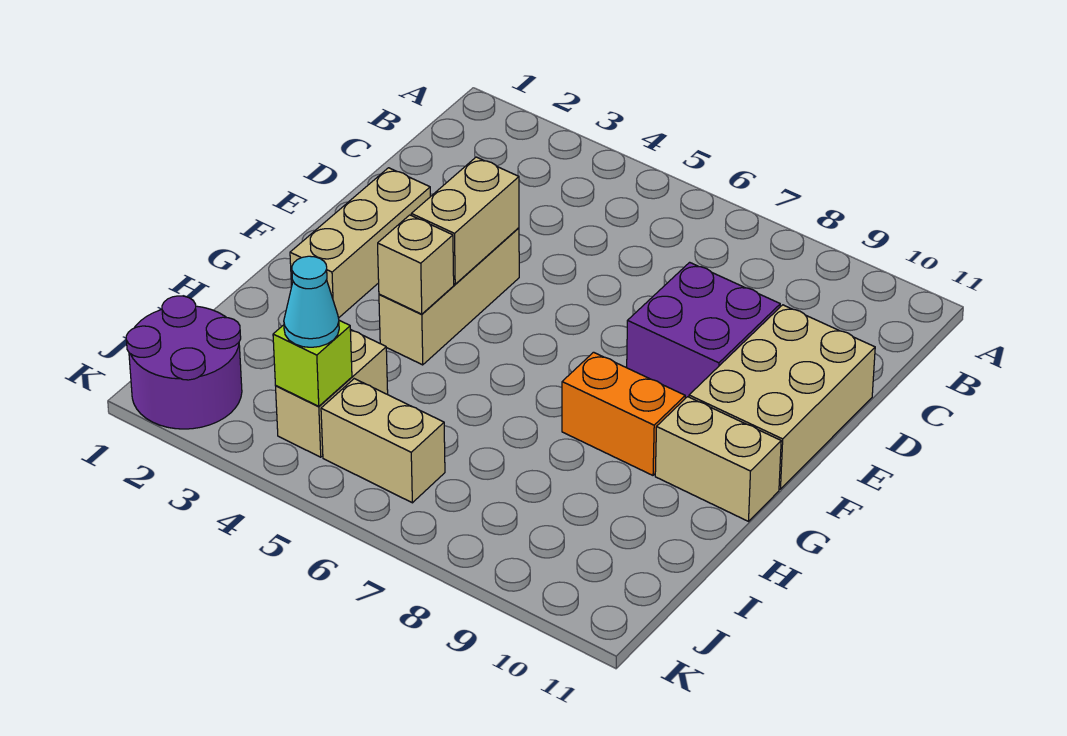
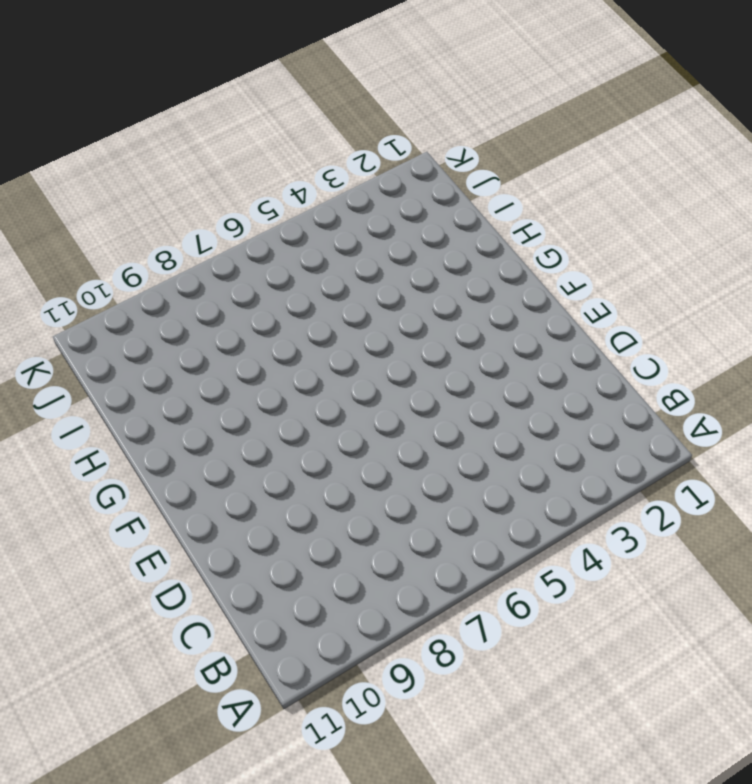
none -> purple 2x2 brick [627,262,780,398]
none -> tan 2x3 brick [689,305,875,489]
none -> tan 1x3 brick [290,168,430,318]

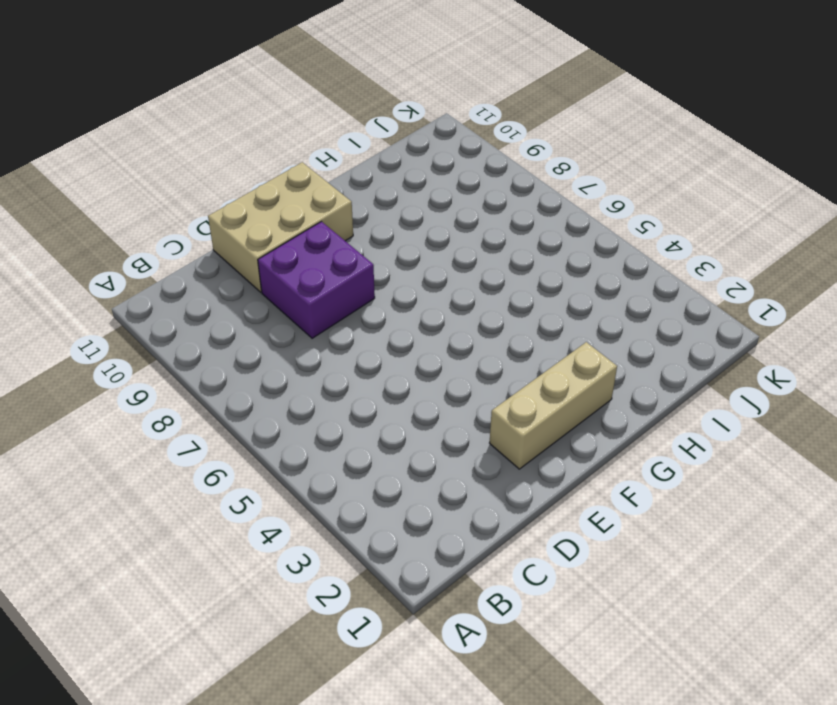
none -> tan 1x3 brick [379,228,519,365]
none -> orange 1x2 brick [562,352,685,475]
none -> tan 1x2 brick [655,397,781,521]

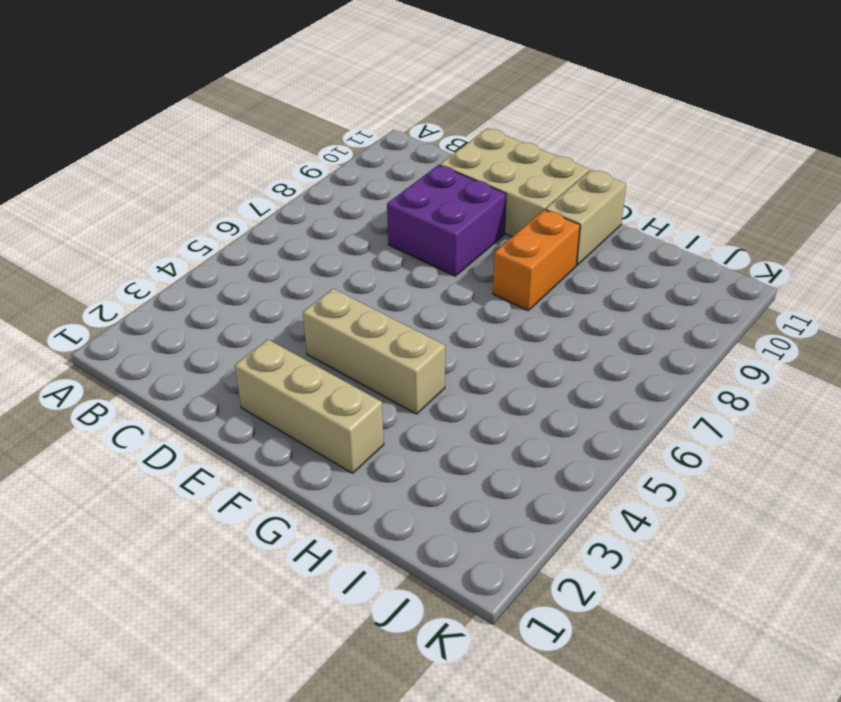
none -> tan 1x2 brick [276,329,388,457]
none -> purple 2x2 round brick [126,296,242,429]
none -> tan 1x2 brick [321,379,445,503]

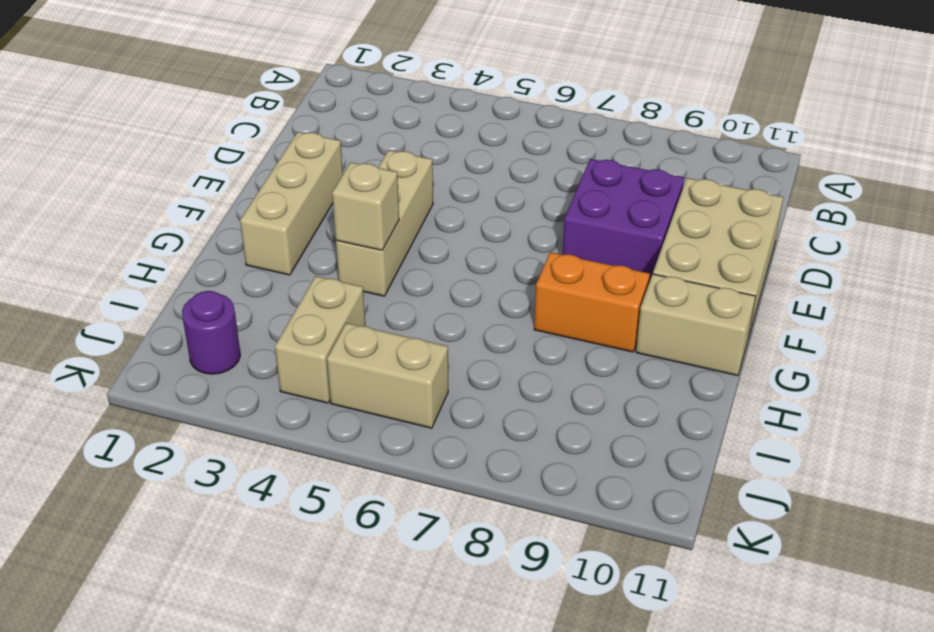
purple 1x1 round brick [182,291,240,374] -> purple 2x2 round brick [126,296,242,429]
none -> tan 1x2 brick [411,157,519,284]
none -> lime 1x1 brick [273,320,352,406]
none -> cyan 1x1 cone [284,256,339,347]

